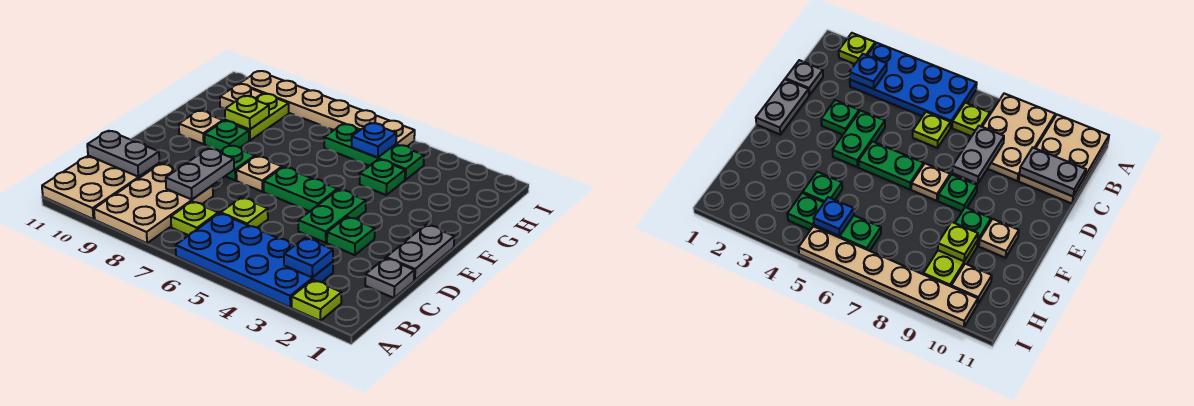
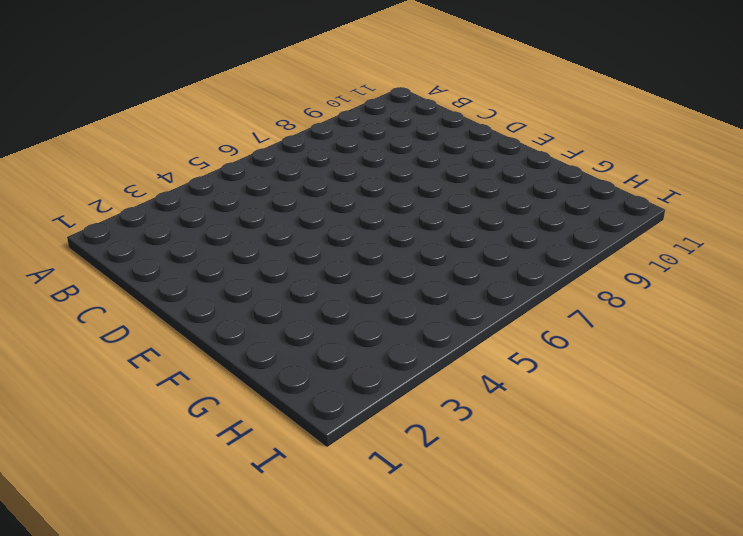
none -> lime 1x1 plate [292,280,341,321]
none -> blue 2x4 plate [176,213,333,307]
none -> tan 2x3 plate [94,164,213,243]

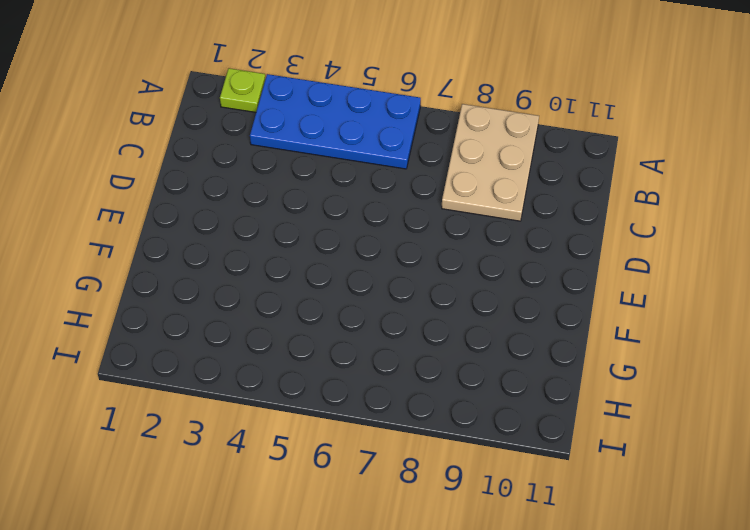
none -> tan 2x3 plate [42,156,160,219]
none -> lime 1x1 plate [171,202,218,235]
none -> grey 1x1 plate [365,258,414,298]

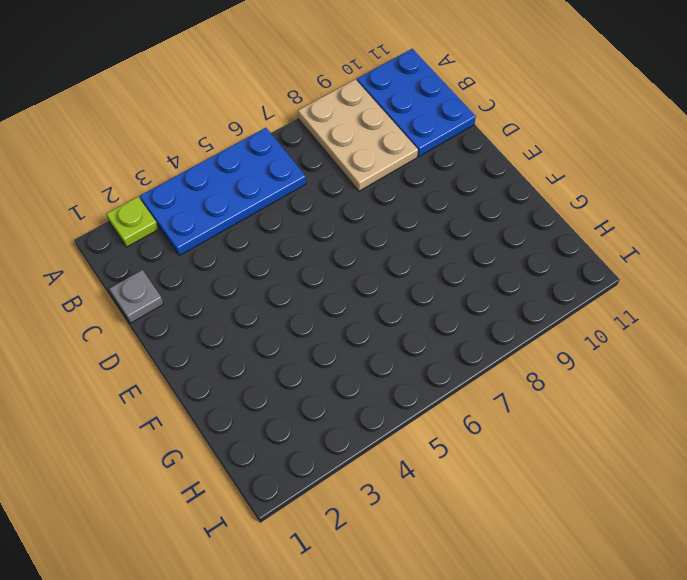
blue 2x3 plate [357,49,476,157] -> tan 2x3 plate [42,156,160,219]
none -> lime 1x1 plate [171,202,218,235]
none -> lime 1x1 plate [221,197,268,228]
none -> grey 1x2 plate [386,225,454,280]

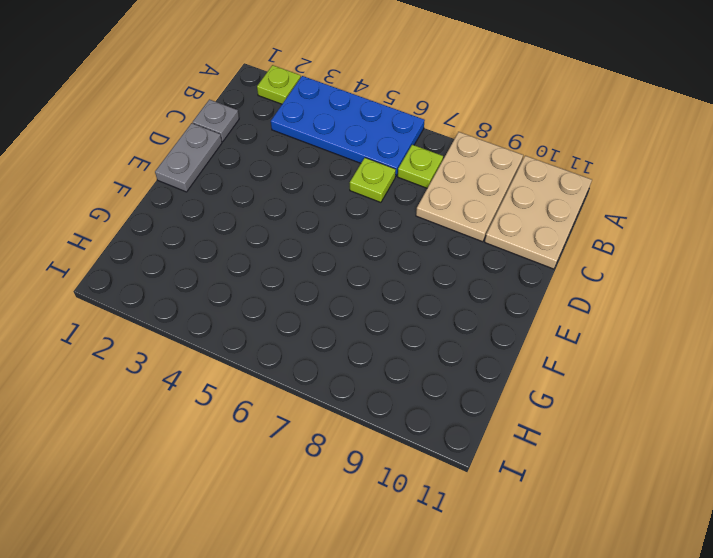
none -> green 1x1 plate [327,217,375,255]
none -> green 1x2 plate [298,190,366,243]
none -> green 1x2 plate [264,167,337,211]

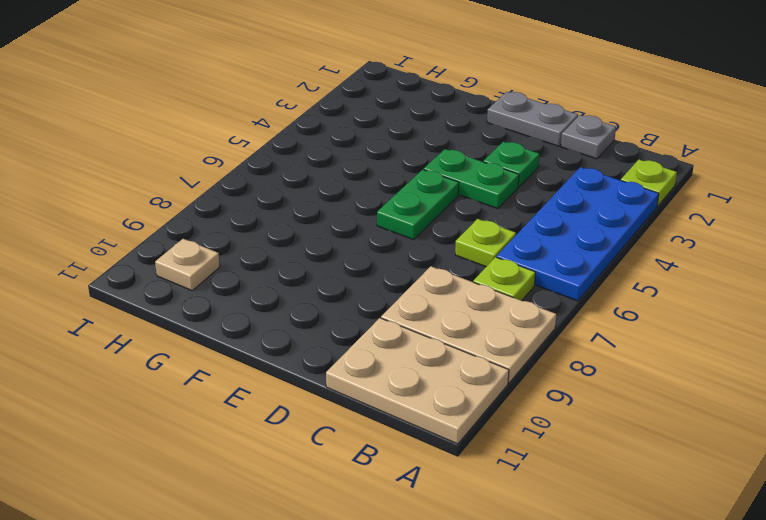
none -> tan 1x1 plate [236,156,282,191]
none -> green 1x1 plate [220,145,255,180]
none -> green 1x1 plate [205,121,249,151]

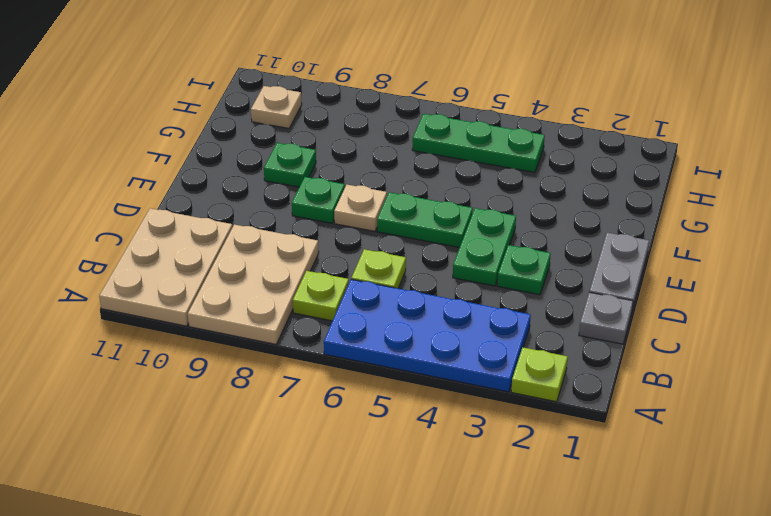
none -> tan 1x1 plate [179,111,223,144]
none -> green 1x1 plate [360,159,405,195]
none -> lime 1x2 plate [225,94,289,140]

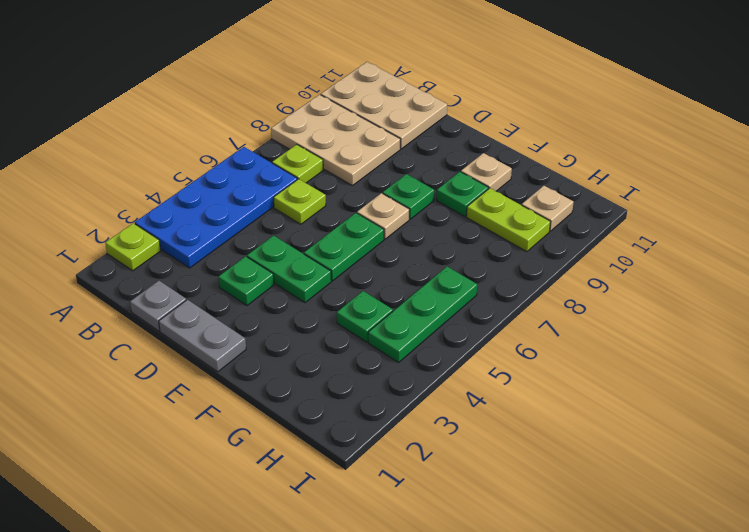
none -> tan 1x6 plate [240,71,415,146]
none -> blue 1x1 plate [284,238,333,278]
none -> grey 1x2 plate [166,148,234,200]

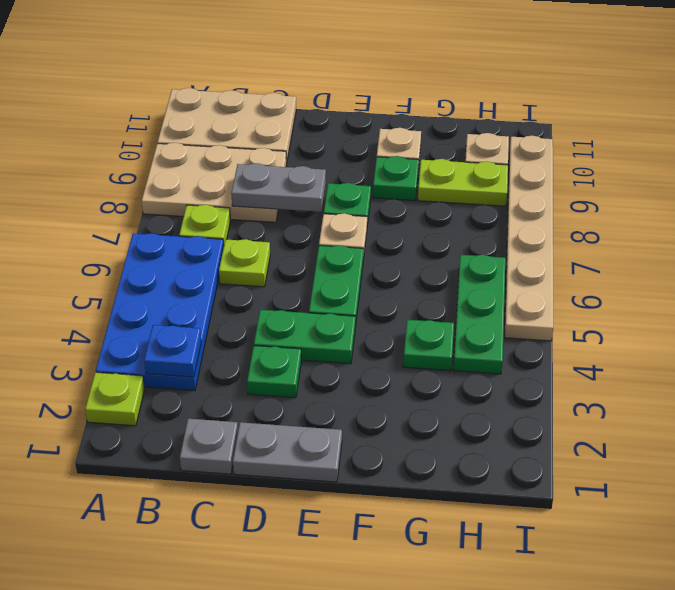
none -> grey 1x2 plate [87,131,159,177]
none -> lime 1x1 plate [225,96,269,129]
none -> blue 1x1 plate [352,123,396,158]

